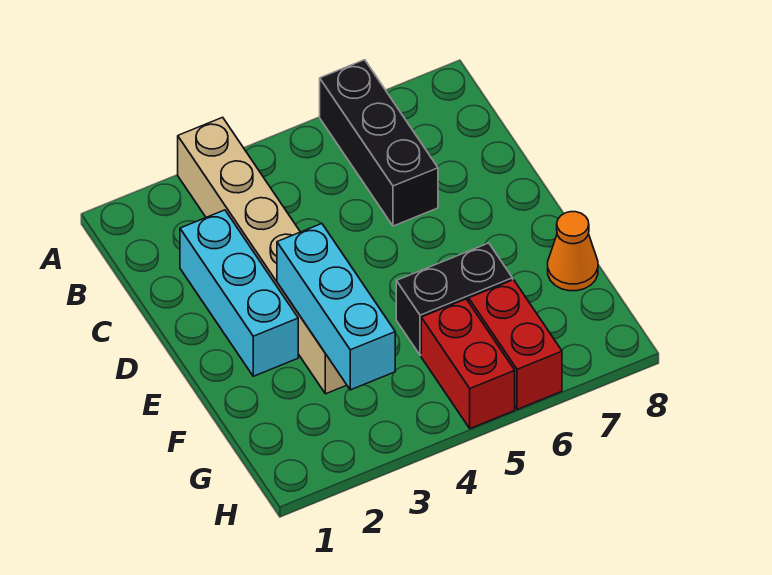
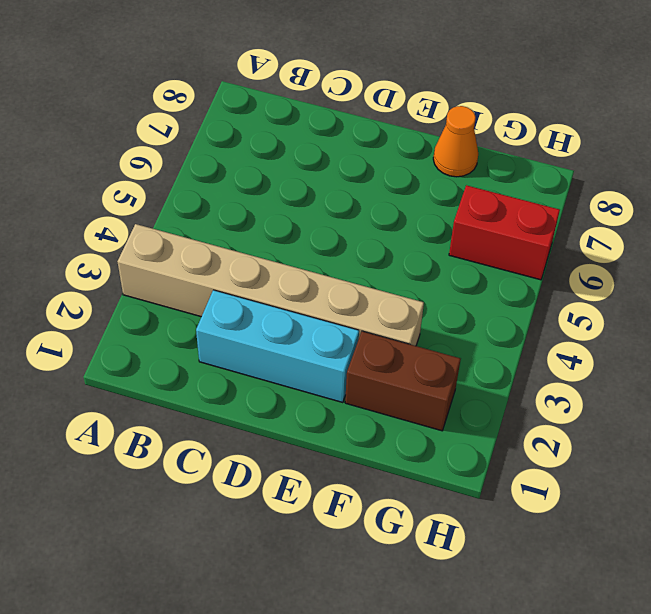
brown 1x2 brick [345,331,461,431] -> none
none -> black 1x3 brick [320,60,438,226]
none -> black 1x2 brick [396,243,513,355]

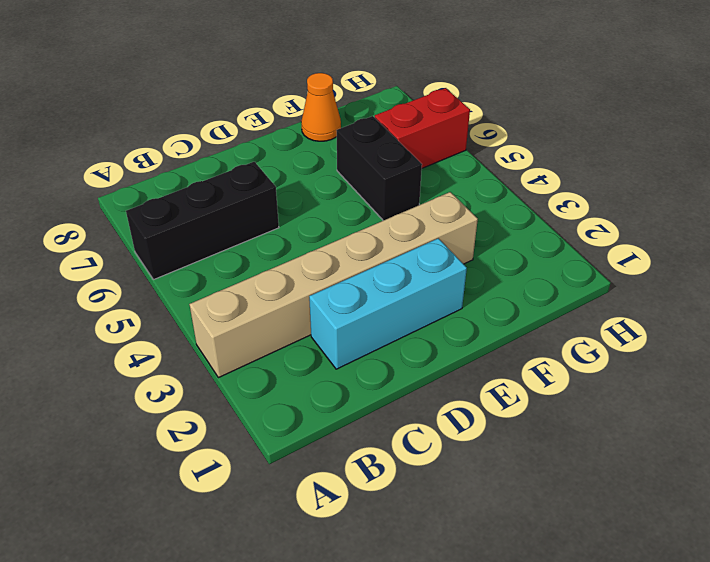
none -> red 1x2 brick [421,299,515,429]
none -> cyan 1x3 brick [277,224,395,390]

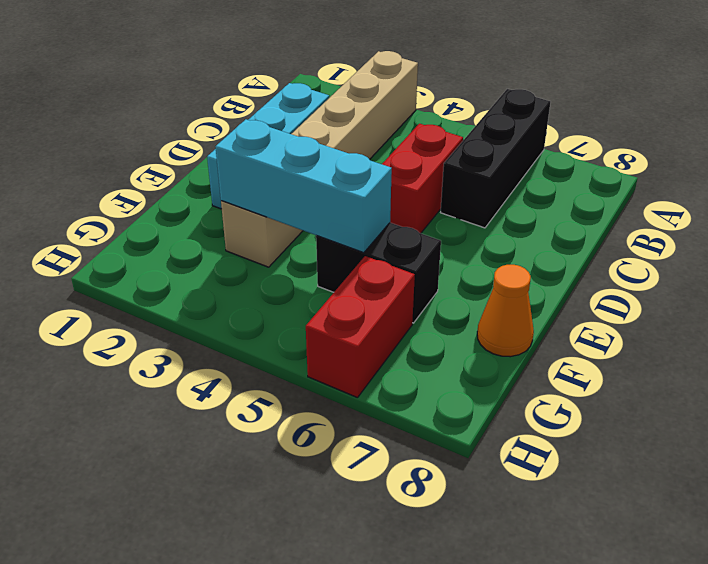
red 1x2 brick [382,124,463,233] -> red 1x2 brick moved to [421,299,515,429]
cyan 1x3 brick [215,119,392,253] -> cyan 1x3 brick turned to [277,224,395,390]

